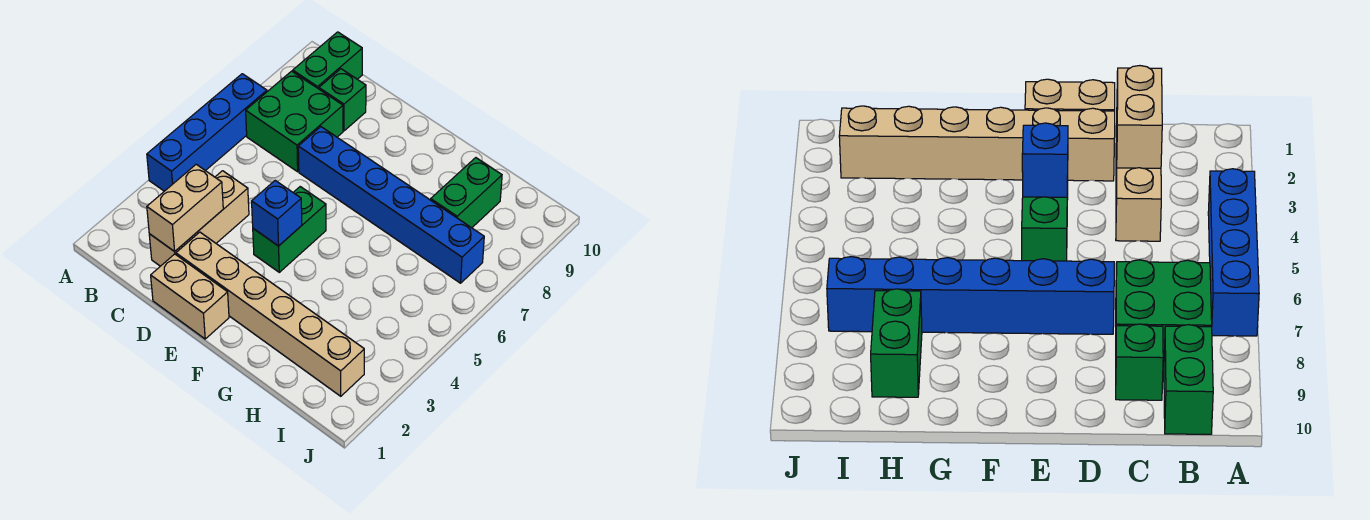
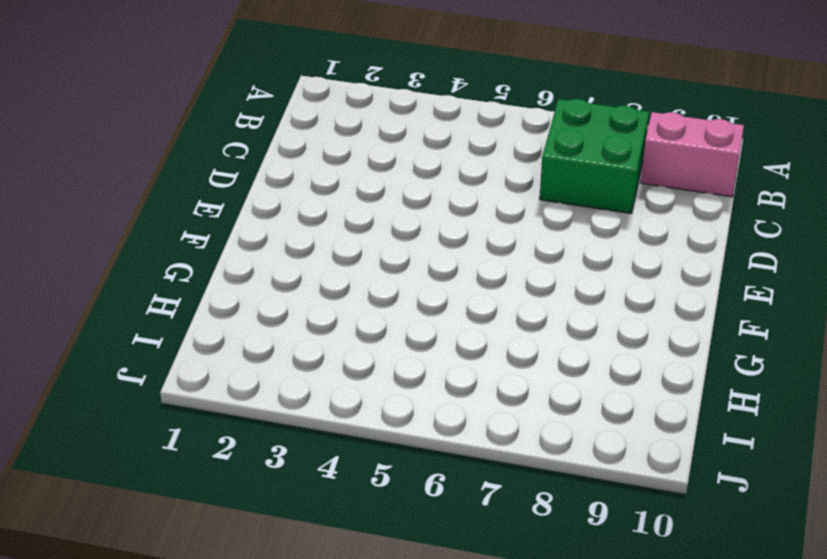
pink 1x2 brick [641,112,744,197] -> green 1x2 brick [293,32,362,89]
none -> blue 1x4 brick [147,74,267,191]
none -> tan 1x3 brick [149,171,249,266]
none -> green 1x1 brick [319,69,366,131]

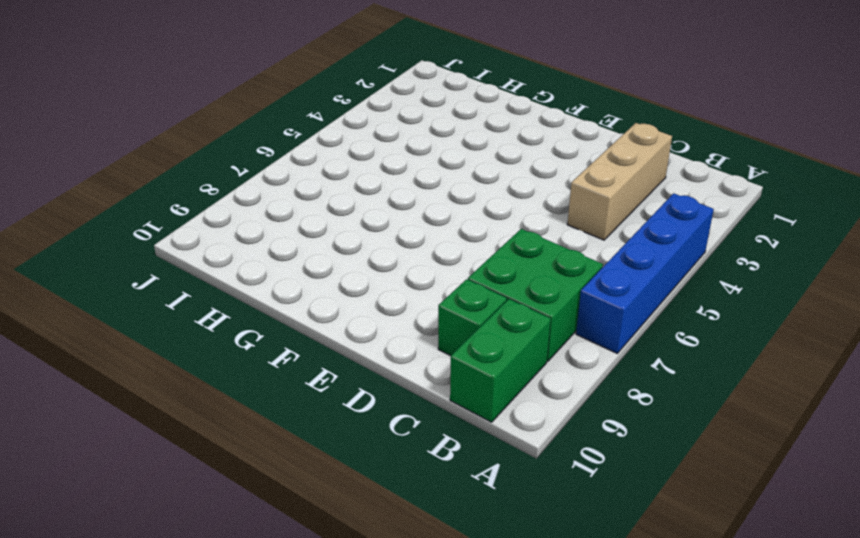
none -> tan 1x2 brick [151,254,229,339]
none -> tan 1x6 brick [176,232,364,396]
none -> blue 1x6 brick [298,127,484,283]

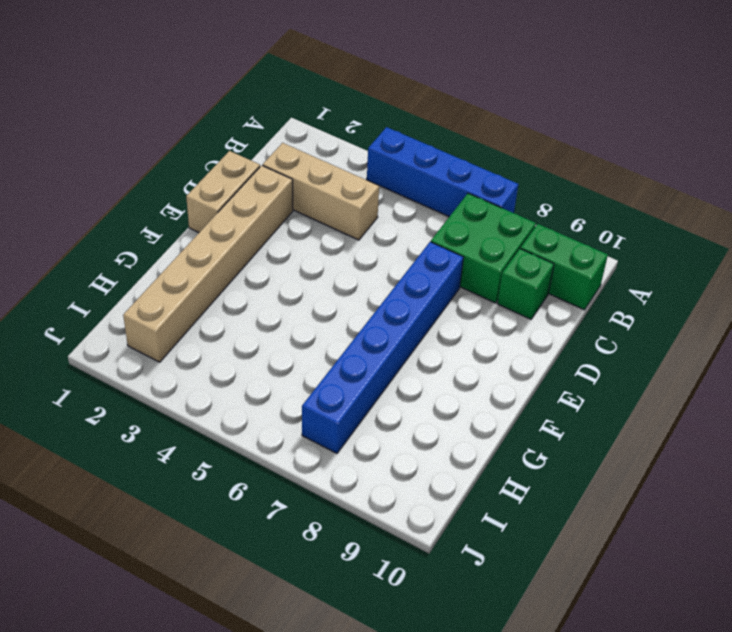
none -> green 1x2 brick [253,187,326,272]
none -> green 1x2 brick [431,158,502,228]
none -> tan 1x2 brick [147,164,223,252]

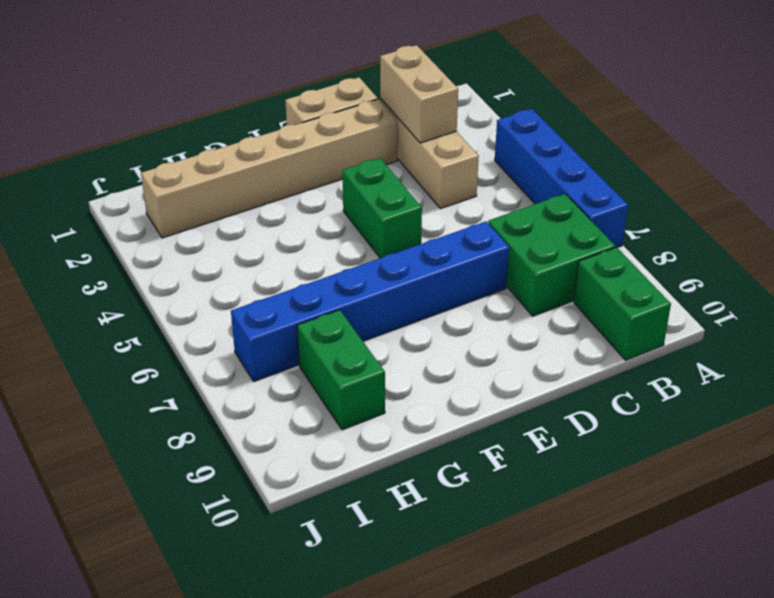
none -> green 1x1 brick [319,69,366,131]
none -> blue 1x1 brick [252,181,302,246]

